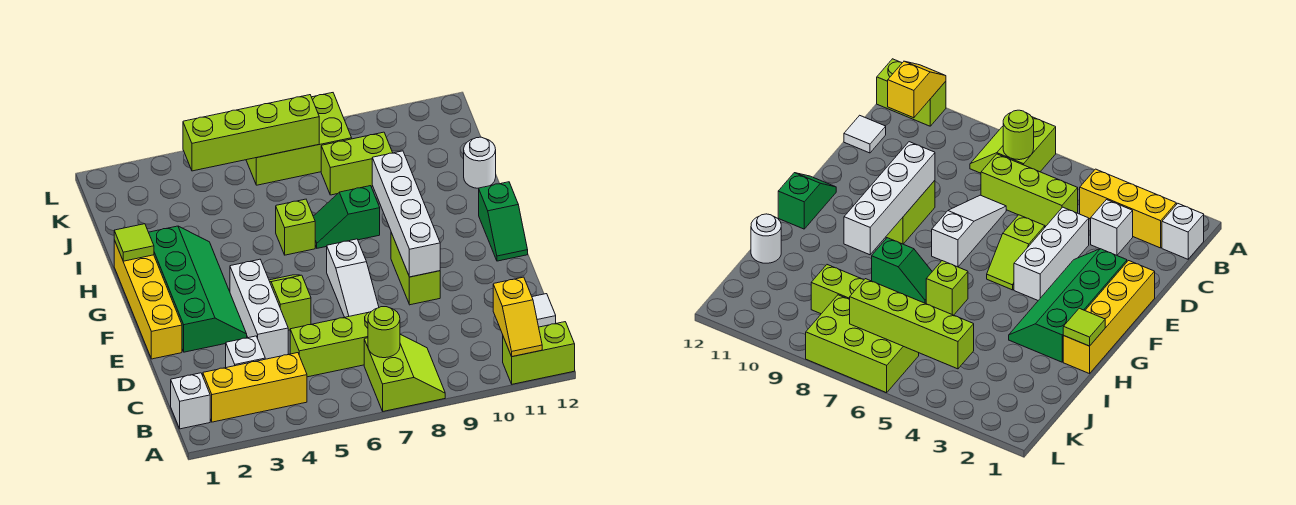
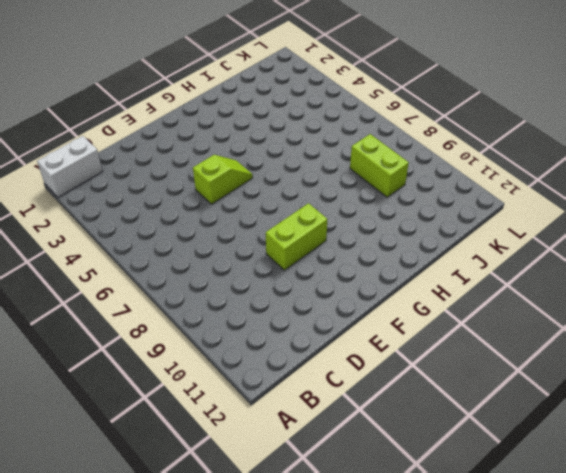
white 1x2 brick [37,136,103,197] -> white 1x1 brick [171,373,210,429]
none -> lime 2x2 slope [364,334,445,411]
none -> lime 1x2 brick [503,322,575,384]
none -> yellow 1x3 brick [203,353,307,422]

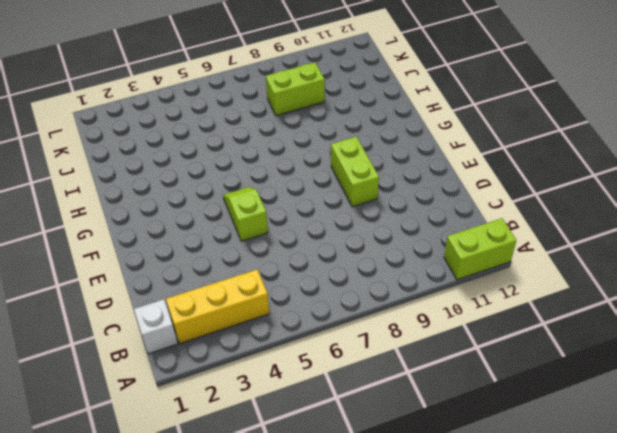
none -> lime 2x2 slope [364,334,445,411]
none -> white 1x1 brick [226,336,265,368]
none -> lime 1x3 brick [290,312,371,377]

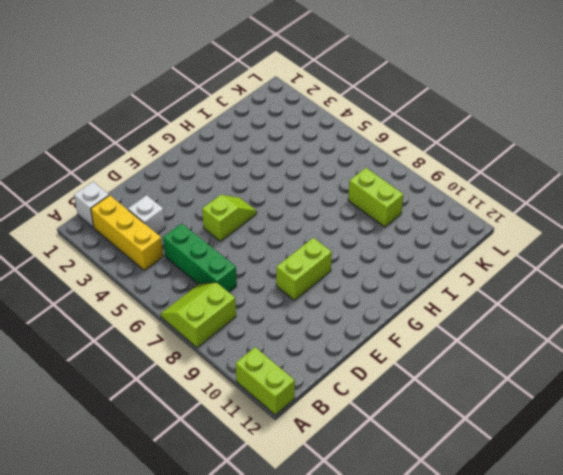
lime 2x2 slope [161,282,236,348] -> lime 2x2 slope turned to [364,334,445,411]
green 1x3 brick [163,223,237,292] -> lime 1x3 brick [290,312,371,377]
none -> white 1x1 tile [532,294,556,327]
none -> white 1x3 brick [230,259,288,359]
none -> white 1x3 slope [327,239,379,317]

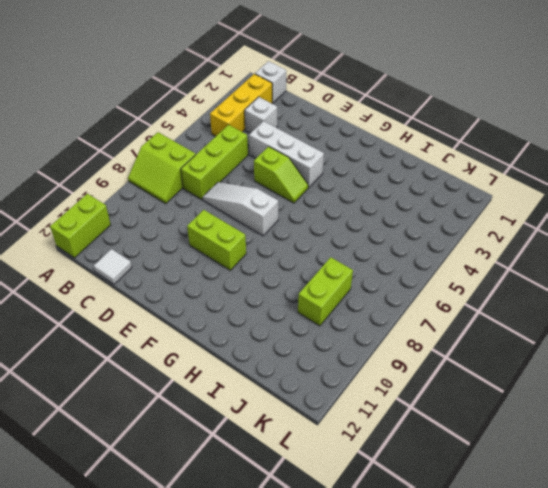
none -> yellow 1x4 brick [114,240,182,359]
none -> green 2x4 slope [149,226,247,352]
none -> green 1x2 slope [479,182,528,261]

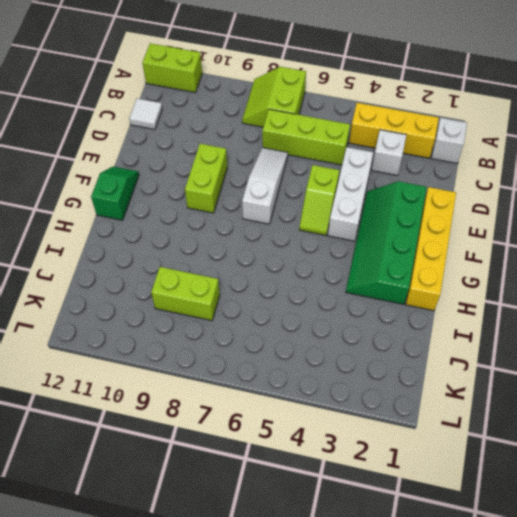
none -> lime 1x1 brick [276,199,315,255]
none -> green 1x2 slope [313,186,380,248]
none -> white 1x1 round brick [464,137,496,189]

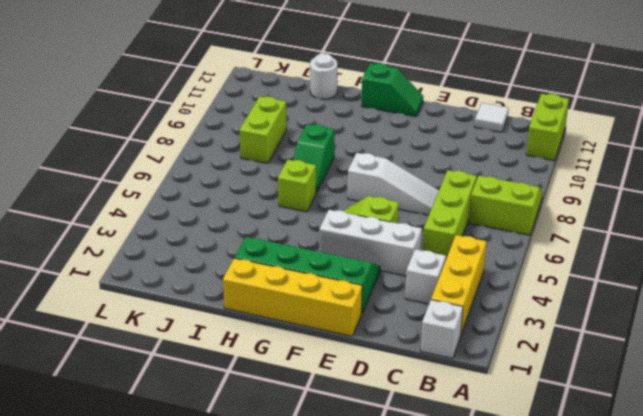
none -> lime 1x2 brick [391,233,440,305]
none -> lime 2x3 brick [246,93,352,185]
none -> yellow 1x2 slope [493,277,542,357]

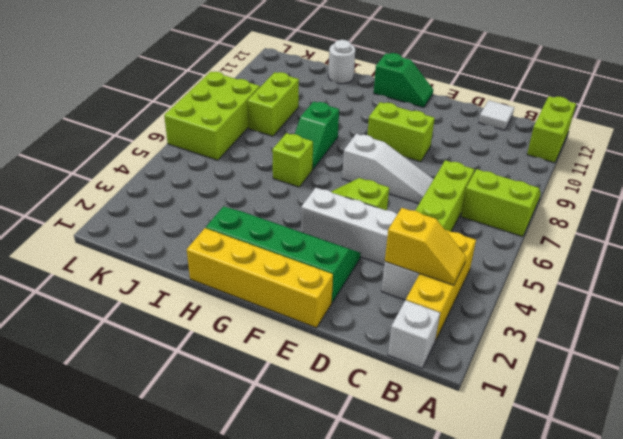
yellow 1x2 slope [385,208,466,285] -> yellow 1x2 slope moved to [493,277,542,357]
none -> lime 1x1 round brick [368,307,400,358]
none -> white 1x4 brick [372,151,440,277]
none -> lime 1x1 tile [114,224,154,261]

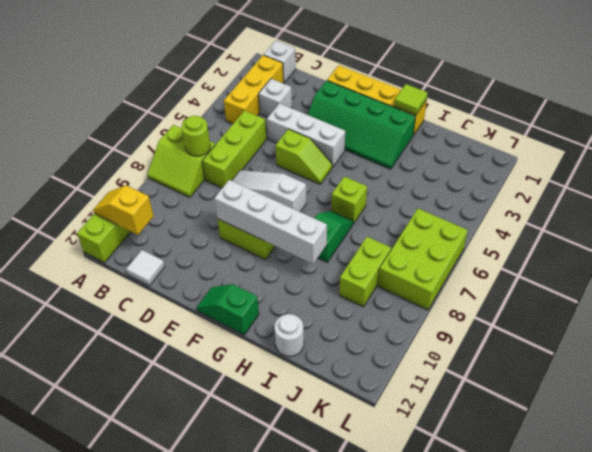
none -> lime 1x4 brick [183,95,319,171]

